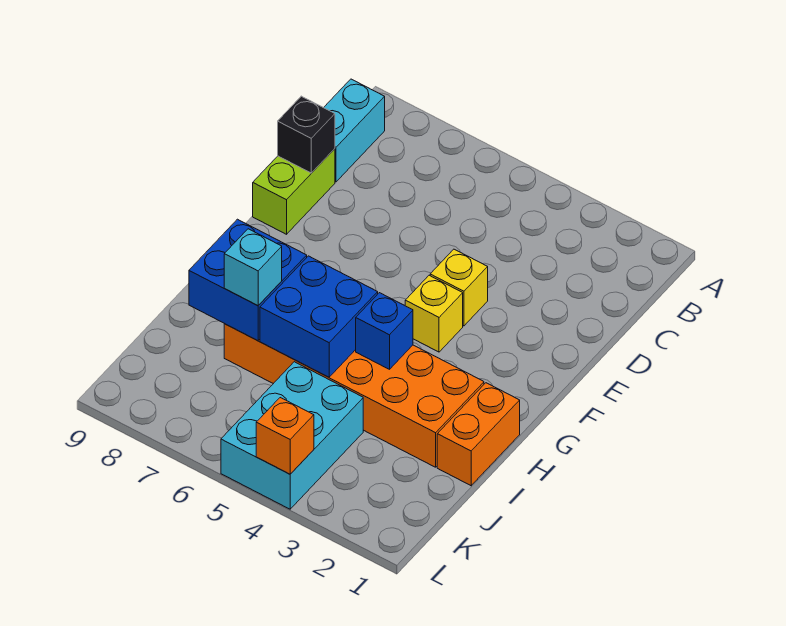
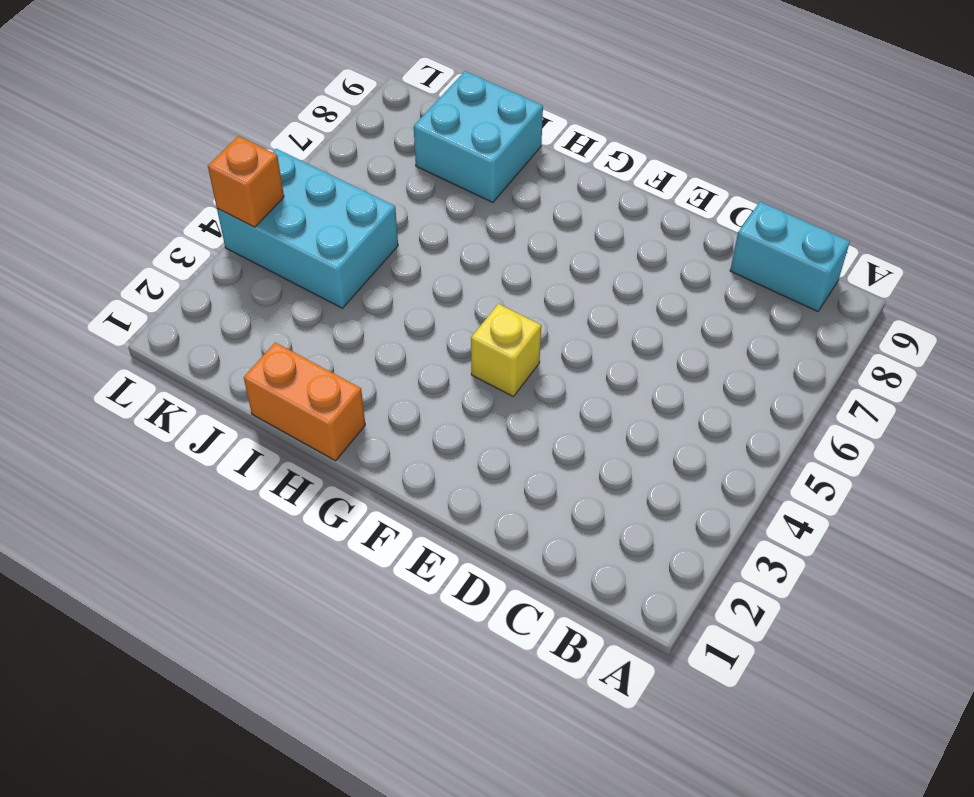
cyan 2x2 brick [414,71,543,202] -> none
none -> lime 1x2 brick [253,149,335,234]
none -> yellow 1x1 brick [430,249,488,326]
none -> orange 2x6 brick [224,324,484,467]

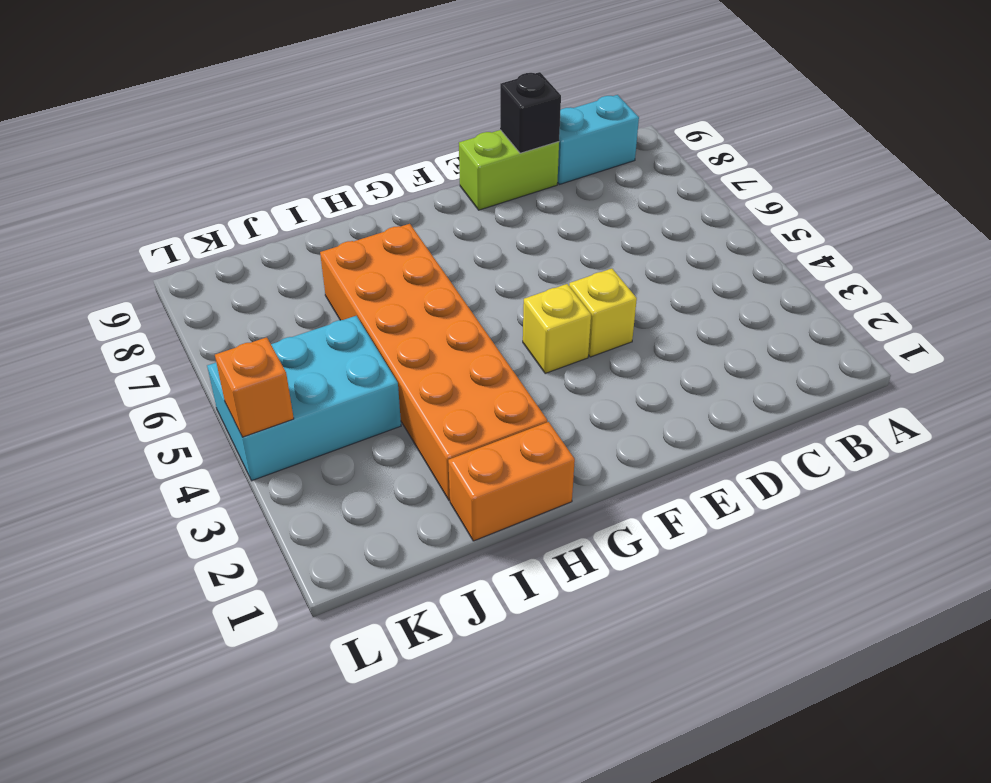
none -> blue 1x1 brick [356,293,413,369]
none -> blue 2x2 brick [260,256,378,377]
none -> blue 2x2 brick [189,219,307,341]

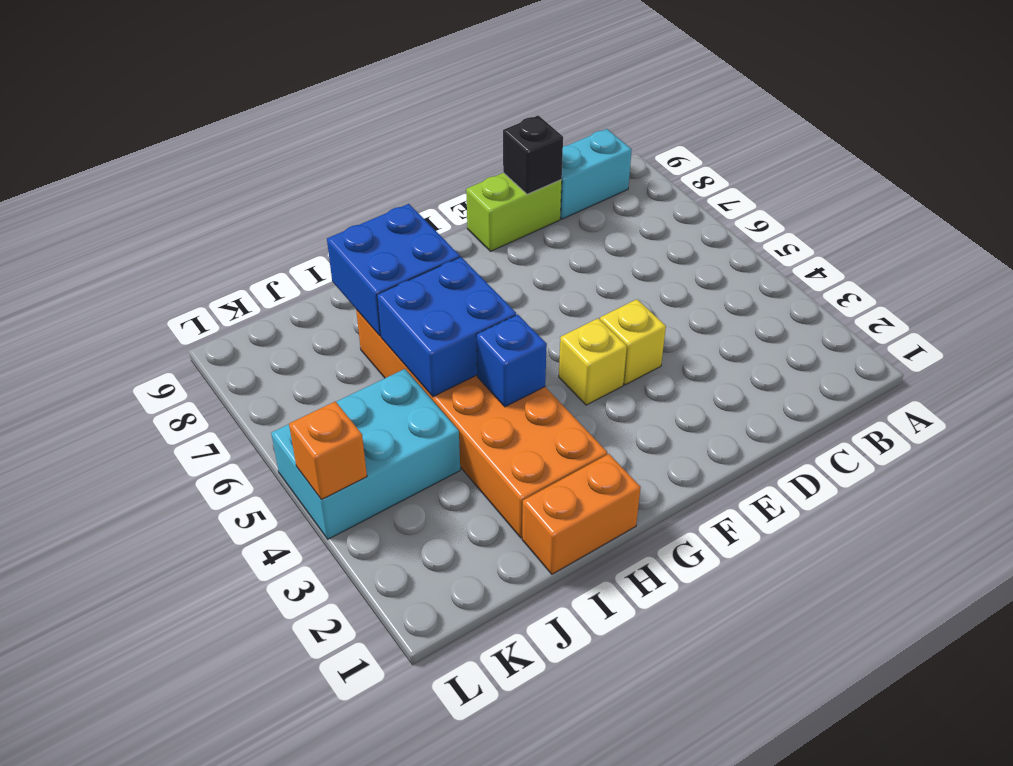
none -> cyan 1x1 brick [224,229,282,306]

